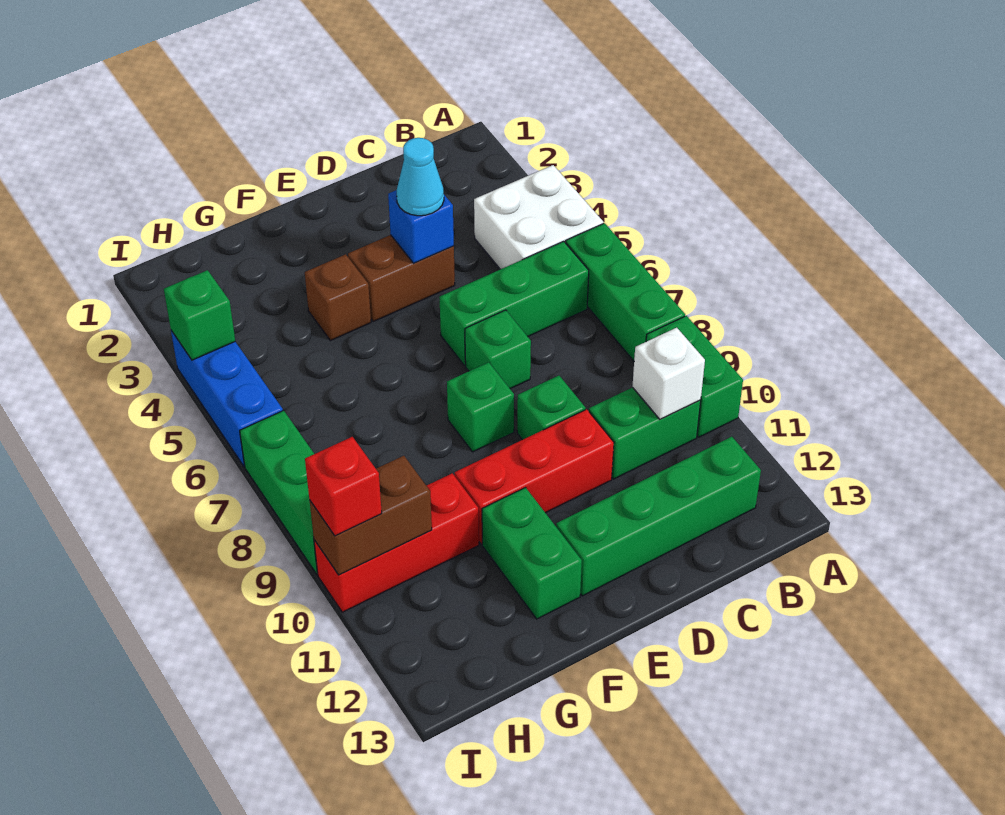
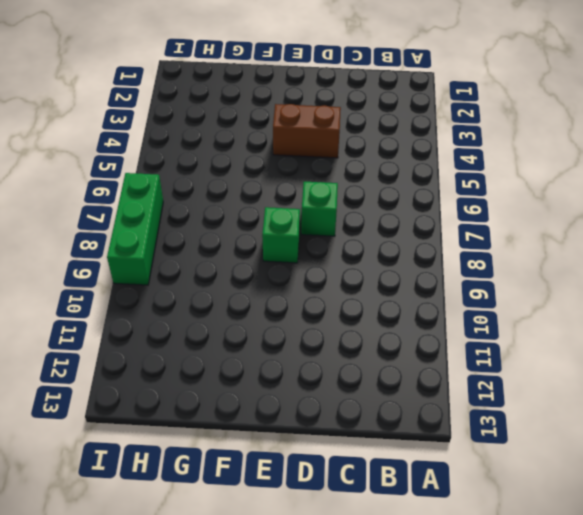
none -> white 2x2 brick [474,165,603,269]
none -> green 1x3 brick [566,223,685,361]
none -> green 1x2 brick [646,316,743,437]

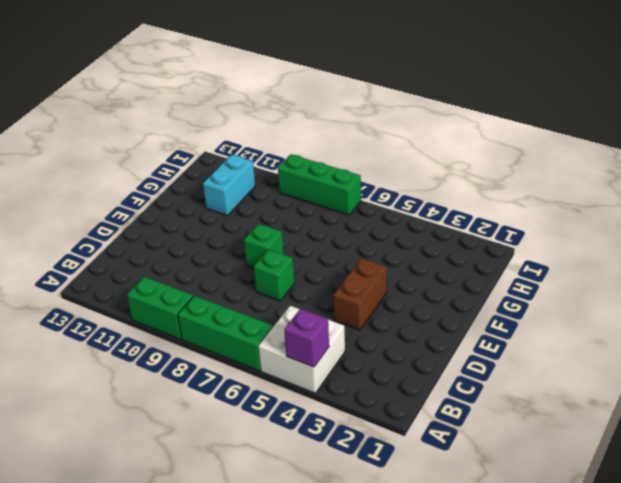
purple 1x1 brick [284,309,329,367] -> none
cyan 1x2 brick [203,155,255,216] -> none
none -> green 1x3 brick [439,241,589,366]
none -> green 1x2 brick [589,387,701,479]
none -> green 1x4 brick [556,437,761,596]

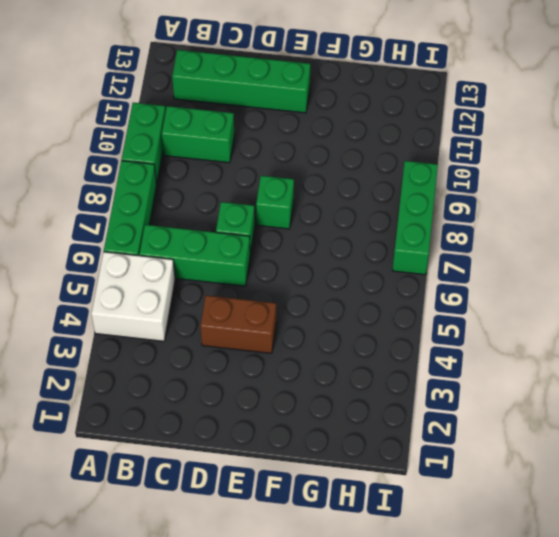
none -> green 1x1 brick [517,376,585,440]
none -> red 1x3 brick [455,409,614,544]
none -> brown 1x1 brick [305,254,371,341]

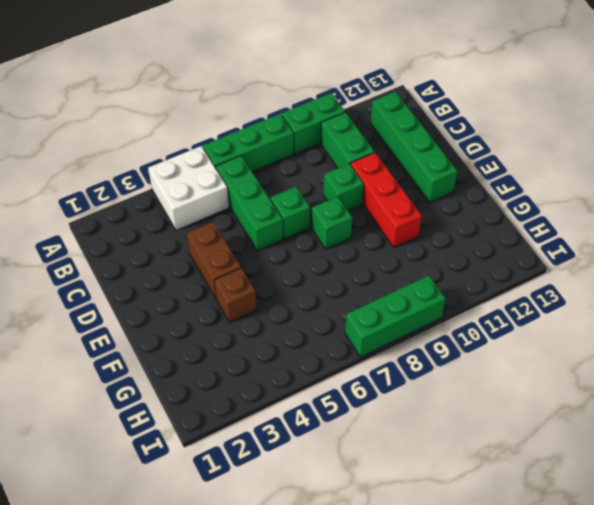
none -> green 1x2 brick [482,488,582,619]
none -> red 1x3 brick [314,473,479,612]
none -> blue 1x3 brick [171,331,283,467]

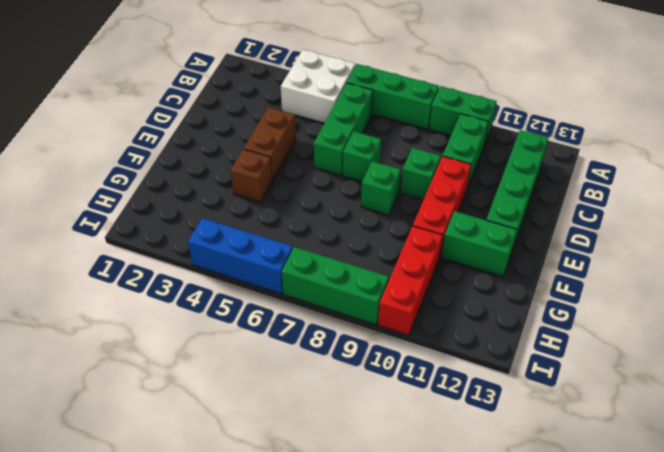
none -> white 1x1 brick [632,328,705,419]
none -> blue 1x1 brick [388,190,454,263]
none -> brown 1x2 brick [310,456,432,575]

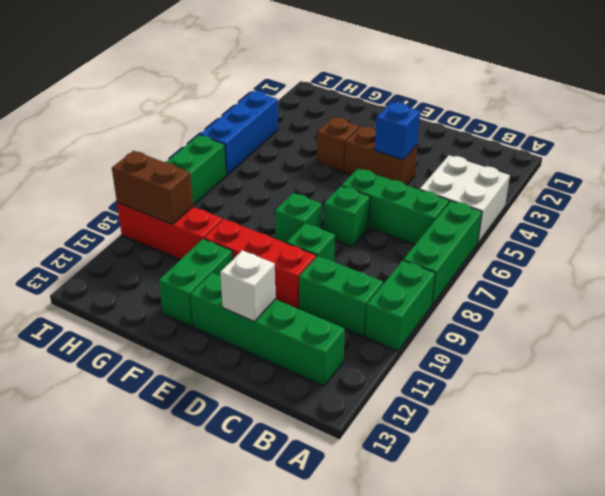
white 1x1 brick [220,250,275,322] -> white 1x1 brick moved to [632,328,705,419]
none -> green 1x1 brick [164,270,235,360]
none -> cyan 1x1 cone [397,138,444,216]
none -> red 1x1 brick [305,437,382,536]

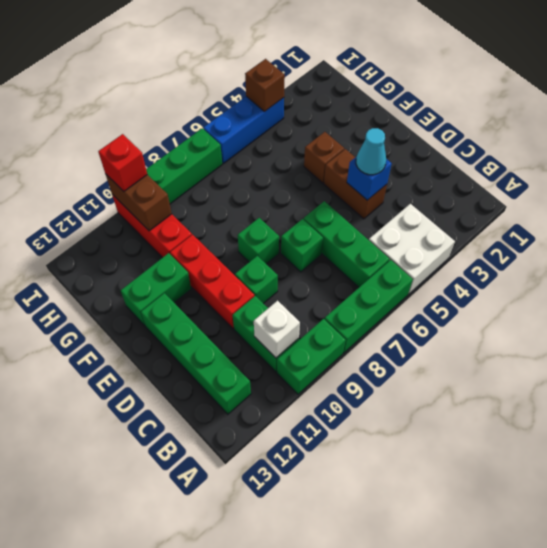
brown 1x1 brick [245,59,285,112] -> green 1x1 brick [164,270,235,360]

